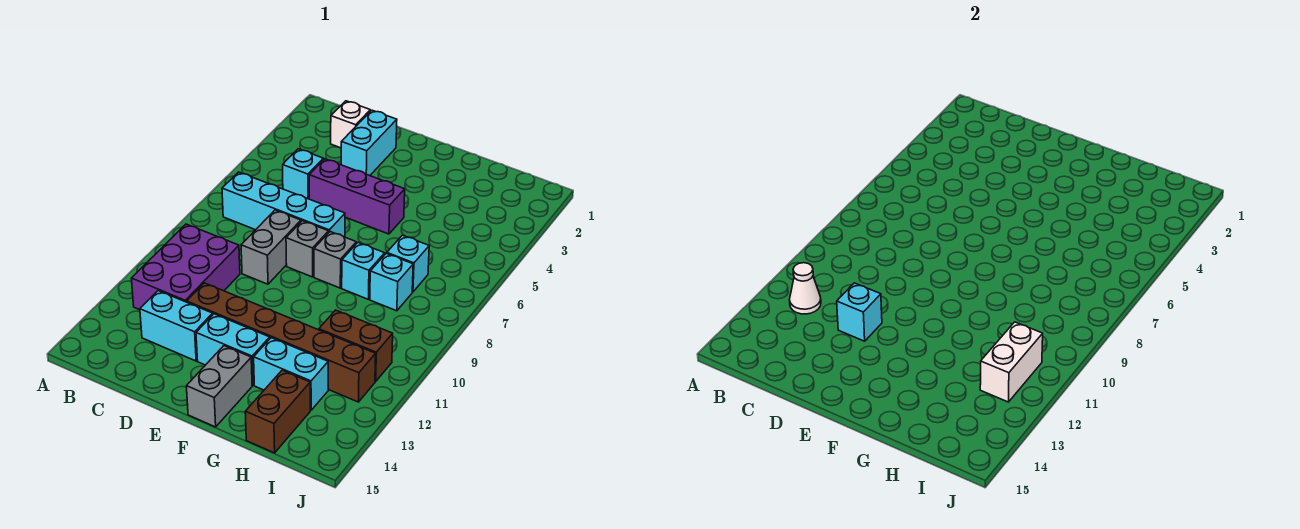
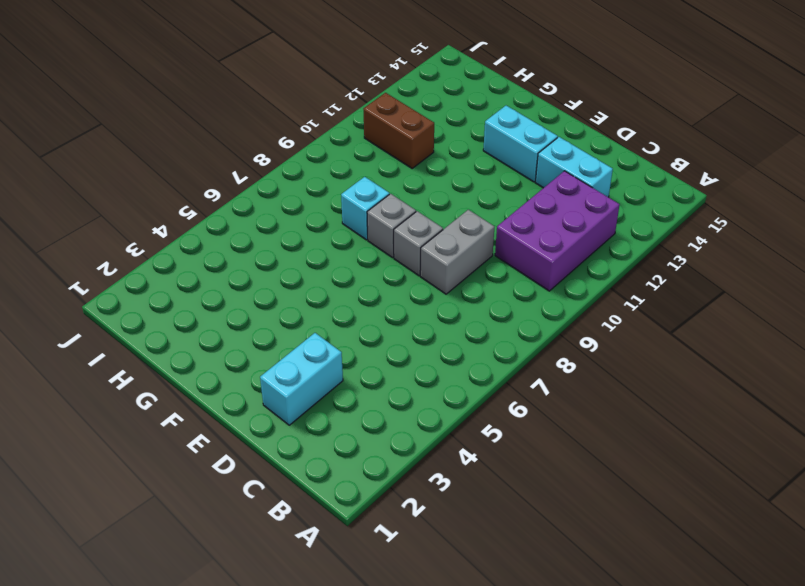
none -> cyan 1x4 brick [222,172,345,237]
none -> white 1x1 brick [331,101,370,148]
none -> cyan 1x1 brick [283,149,323,199]

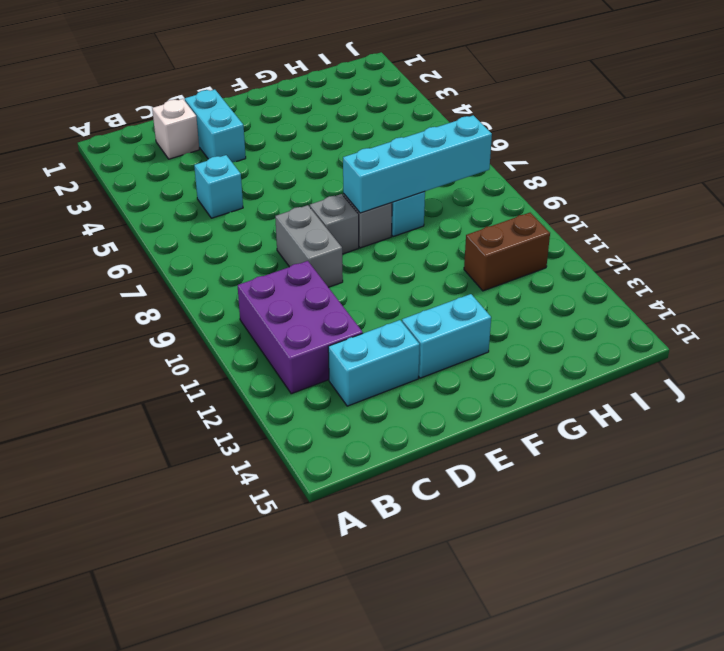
cyan 1x4 brick [343,115,492,213] -> cyan 1x4 brick moved to [222,172,345,237]
none -> purple 1x3 brick [309,159,405,234]
none -> brown 1x6 brick [187,283,376,402]
none -> grey 1x2 brick [187,346,252,427]

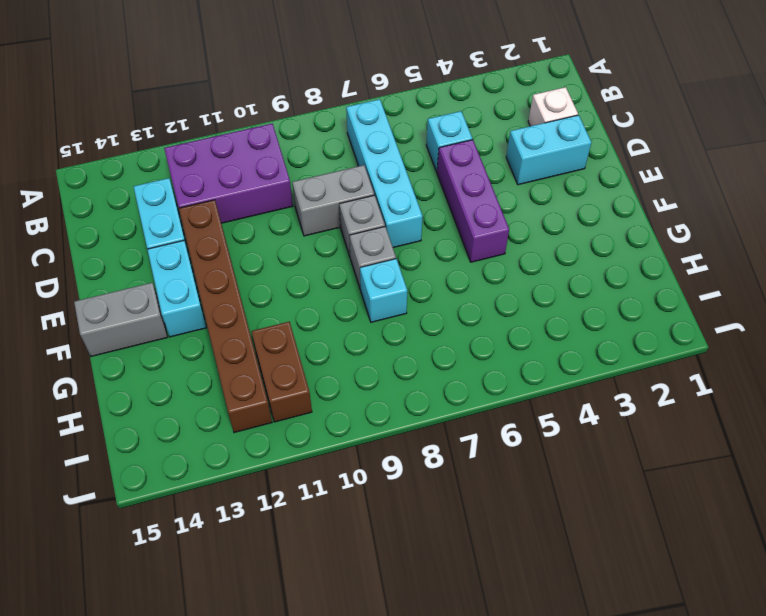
none -> cyan 1x2 brick [254,338,328,410]
none -> cyan 1x1 brick [387,235,429,292]
none -> cyan 1x1 brick [370,253,413,311]

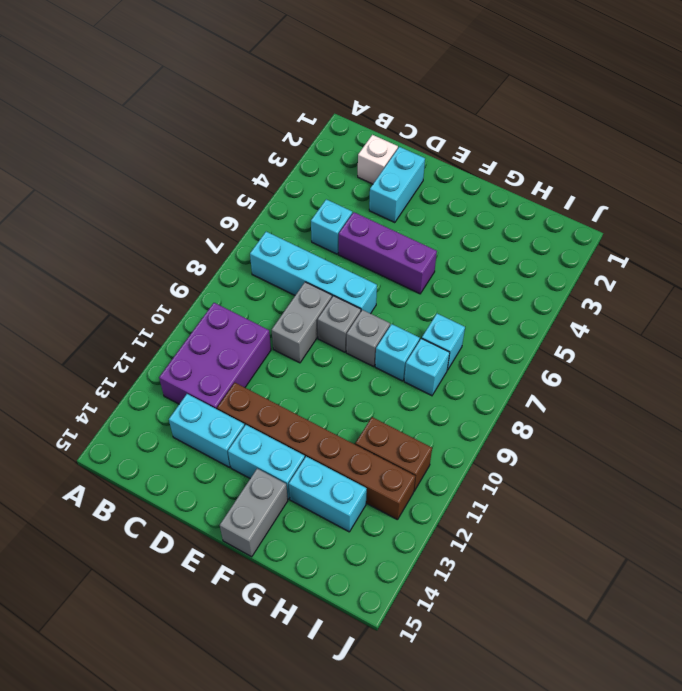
none -> brown 1x2 brick [245,370,310,453]
none -> white 1x1 cone [789,263,821,314]
none -> cyan 1x1 brick [837,283,882,341]

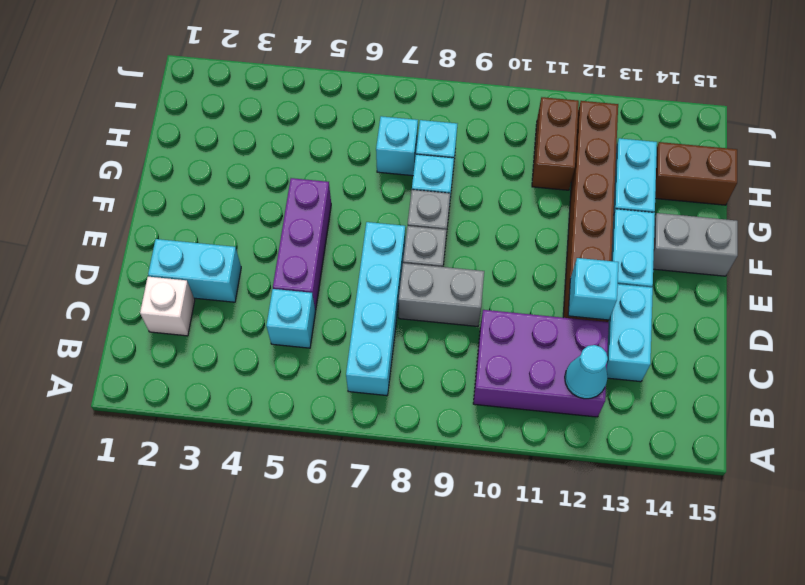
cyan 1x1 cone [565,345,608,399] -> white 1x1 cone [789,263,821,314]
none -> white 1x2 brick [980,322,1043,402]

